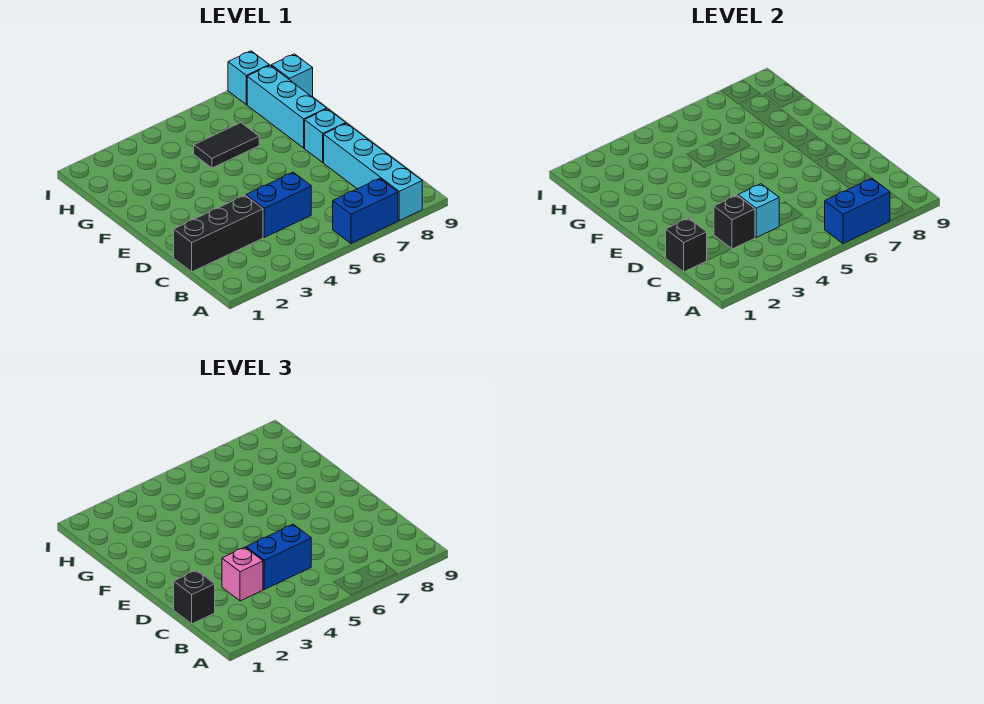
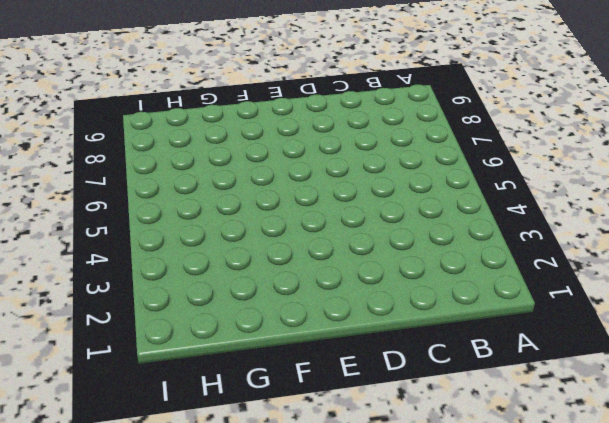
none -> blue 1x2 brick [333,178,398,243]
none -> cyan 1x4 brick [324,123,422,221]
none -> black 1x3 brick [174,195,263,272]

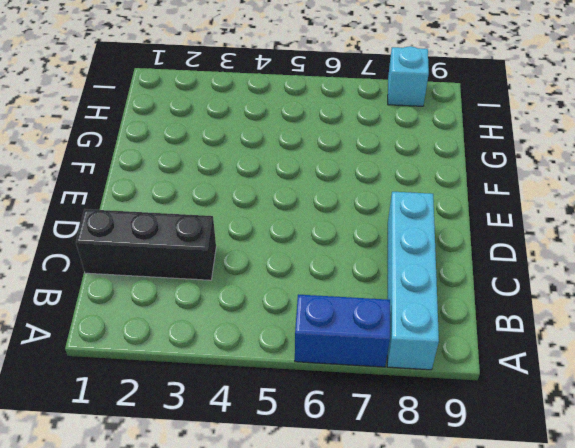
none -> blue 1x2 brick [246,172,311,237]
none -> cyan 1x1 brick [305,109,346,162]
none -> cyan 1x3 brick [247,65,327,148]

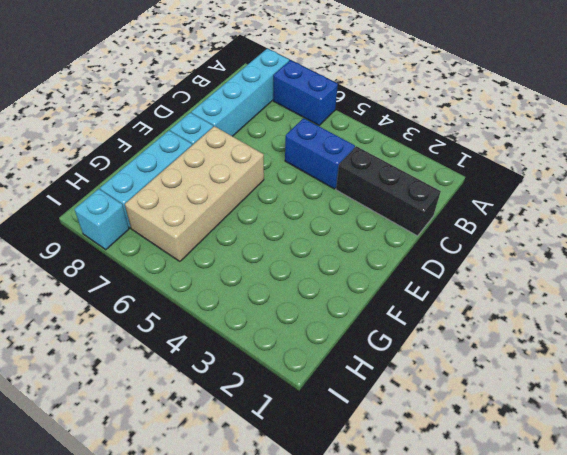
tan 2x4 brick [125,126,264,261] -> black 1x2 tile [194,123,259,168]
none -> cyan 1x1 brick [271,54,313,97]
none -> blue 1x2 brick [825,178,890,243]
none -> black 1x1 brick [666,218,707,272]

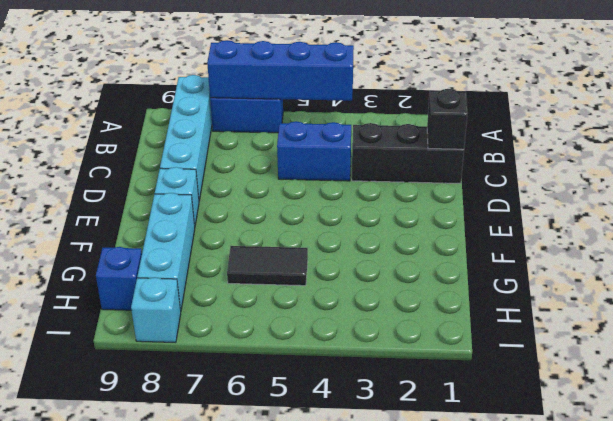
blue 1x4 brick [207,40,354,101] -> blue 1x2 brick [825,178,890,243]
blue 1x1 brick [96,247,142,310] -> cyan 1x1 brick [271,54,313,97]
none -> black 1x1 brick [714,195,755,249]
none -> cyan 1x1 brick [738,184,779,237]
none -> black 1x1 brick [174,570,215,624]

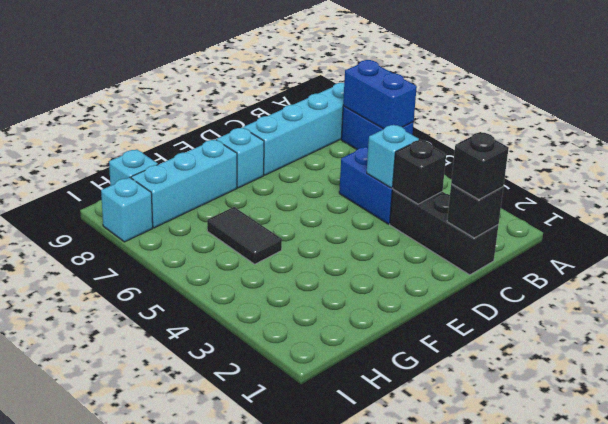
none -> pink 1x1 brick [222,547,263,601]
none -> blue 1x2 brick [246,524,311,589]

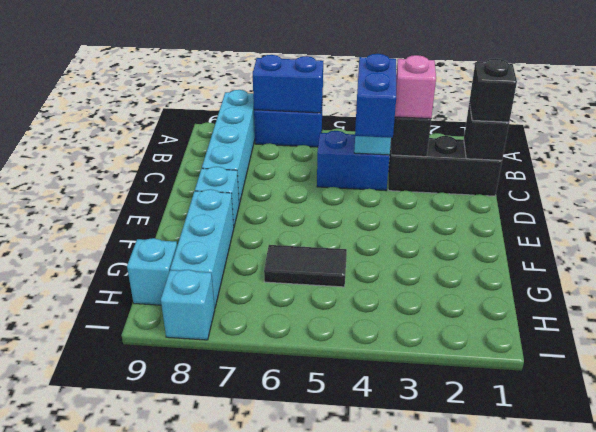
blue 1x2 brick [355,54,396,138] -> blue 1x2 brick turned to [246,524,311,589]

